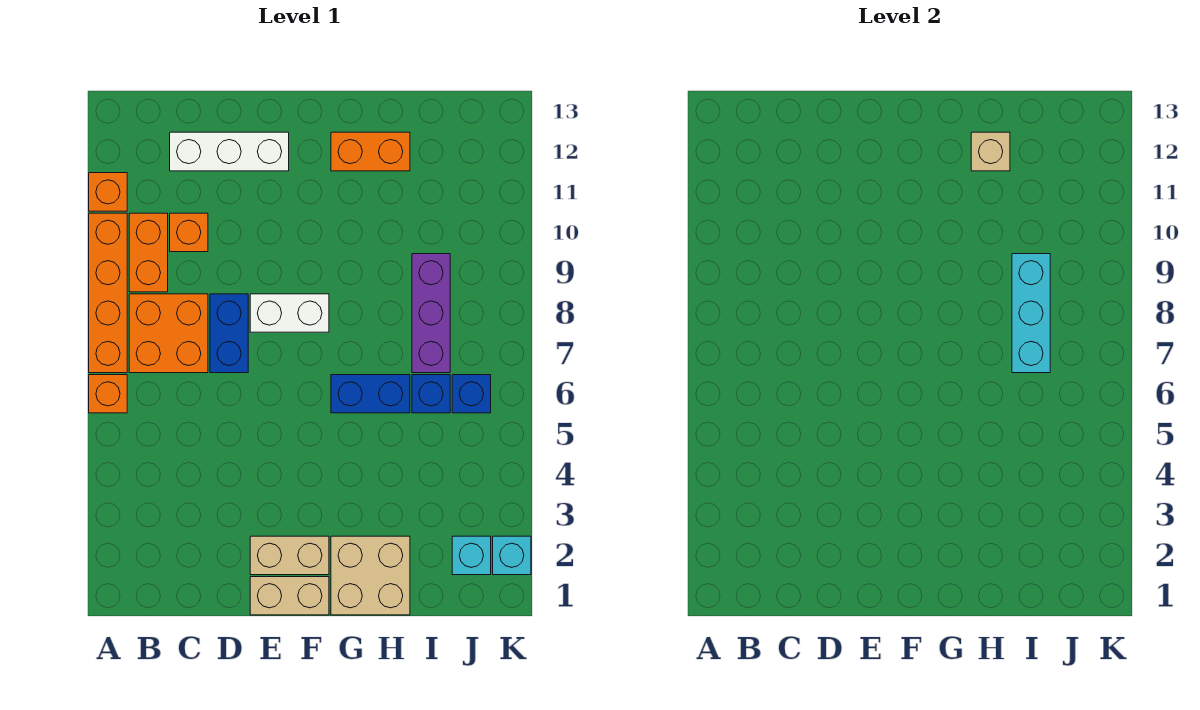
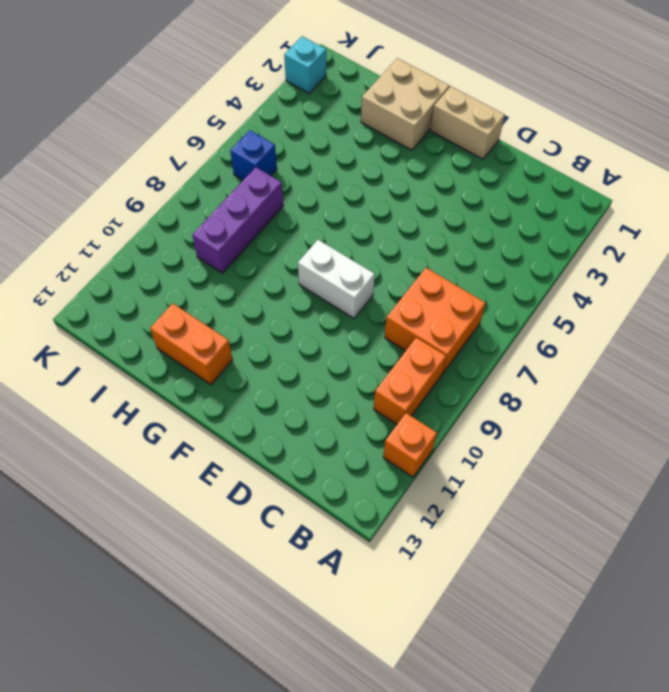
none -> orange 1x1 brick [89,375,127,413]
none -> orange 1x4 brick [89,213,127,373]
none -> orange 1x1 brick [170,213,208,252]

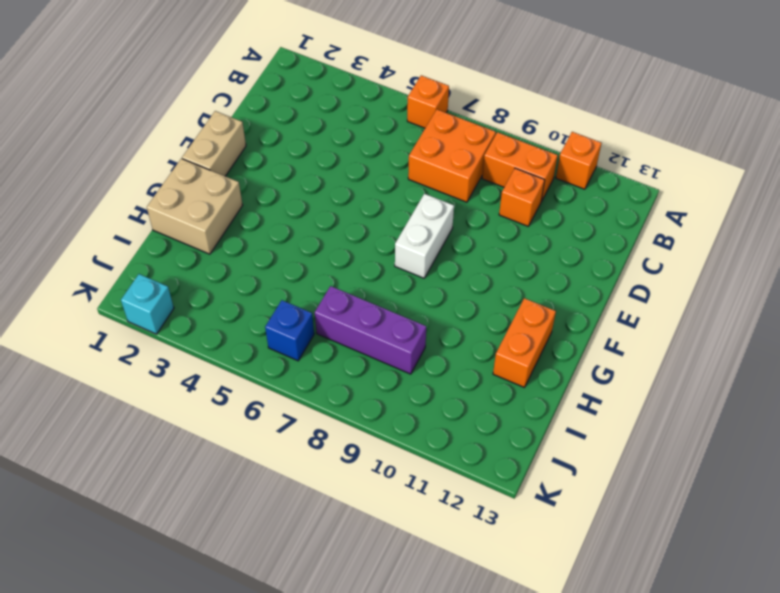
none -> orange 1x4 brick [89,213,127,373]
none -> white 1x3 brick [170,132,289,171]
none -> blue 1x2 brick [210,294,248,373]

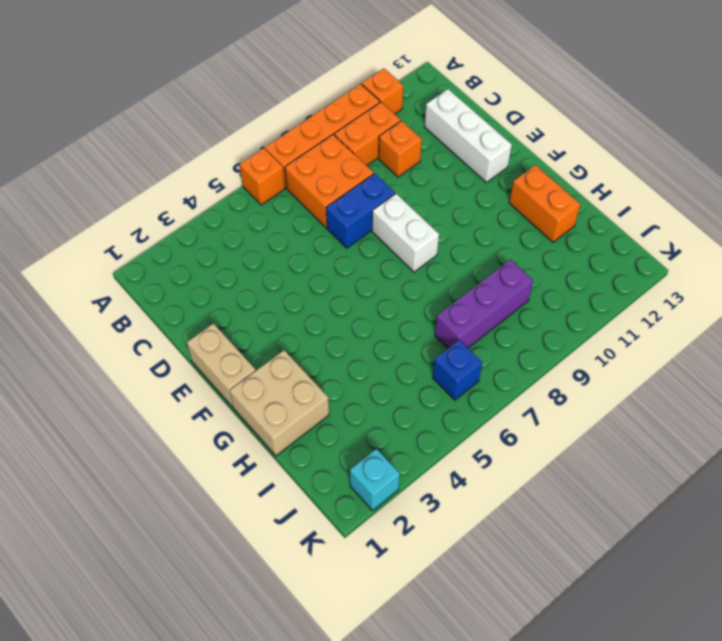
none -> tan 1x2 brick [250,536,329,575]
none -> blue 1x2 brick [331,375,410,413]
none -> blue 1x1 brick [412,375,450,413]

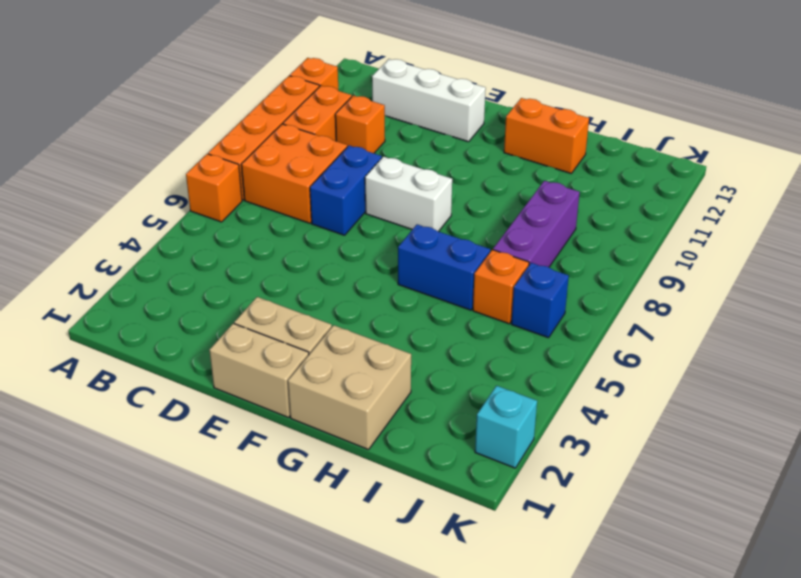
orange 1x1 brick [473,250,529,324] -> blue 1x1 brick [412,375,450,413]
none -> cyan 1x1 brick [452,536,491,575]
none -> tan 1x1 brick [971,132,1010,171]
none -> cyan 1x3 brick [1012,254,1050,373]

